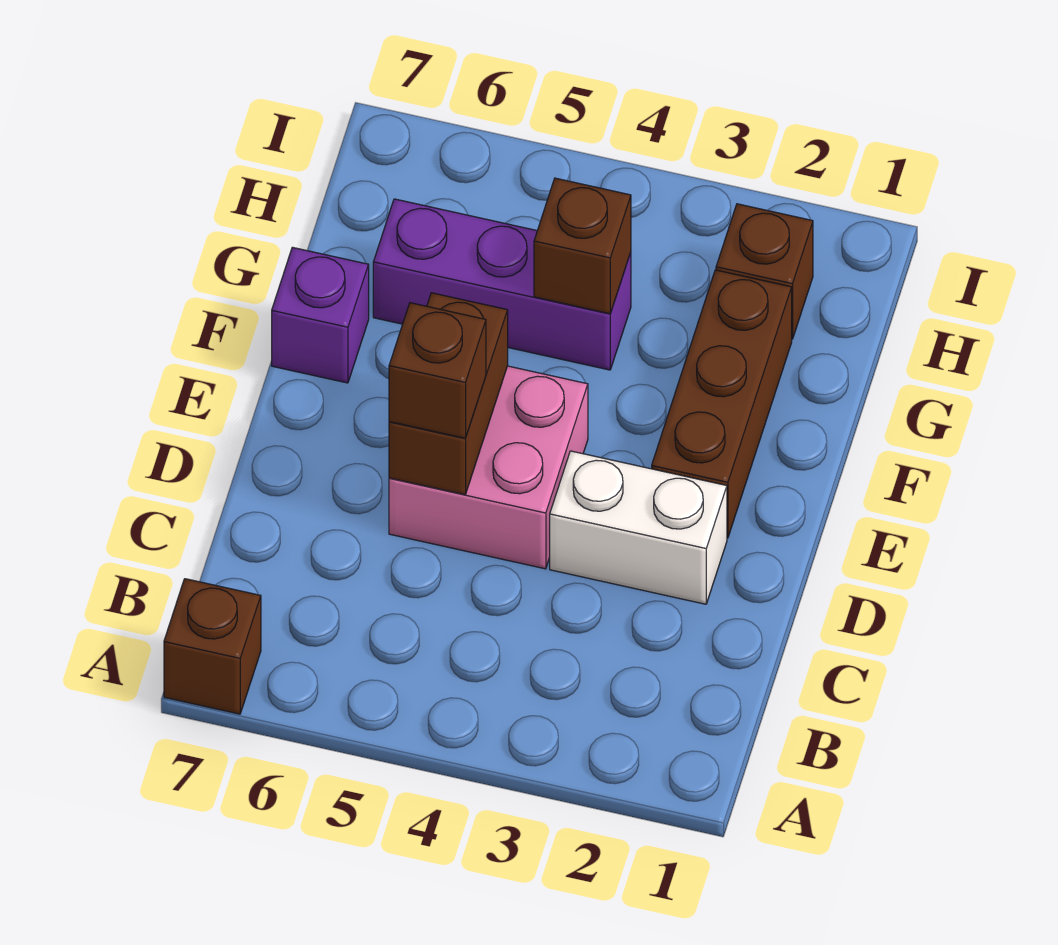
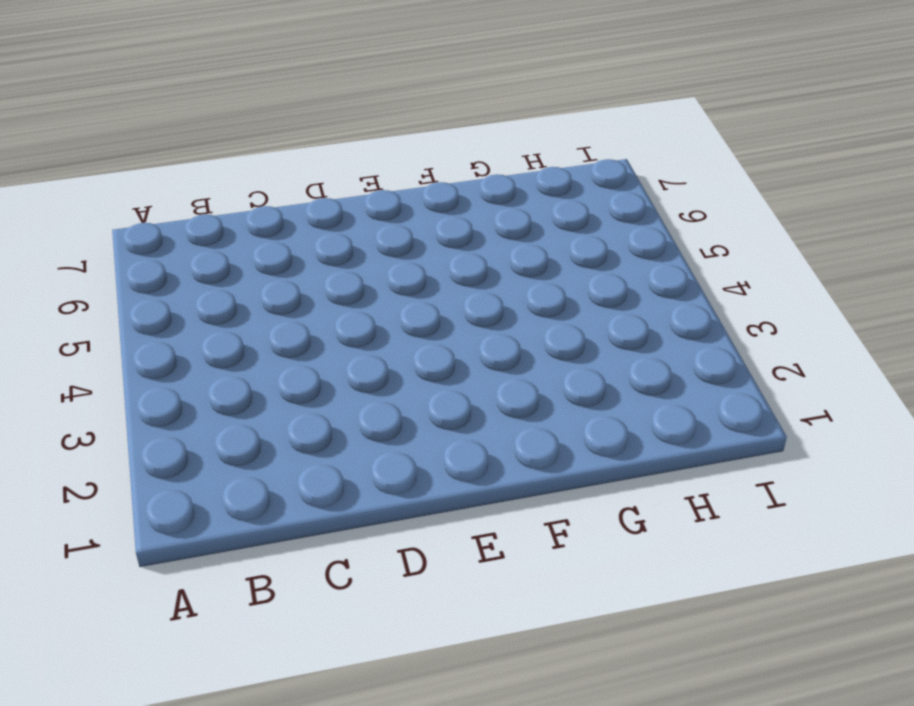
none -> brown 1x1 brick [164,579,261,714]
none -> white 1x2 brick [550,451,727,604]

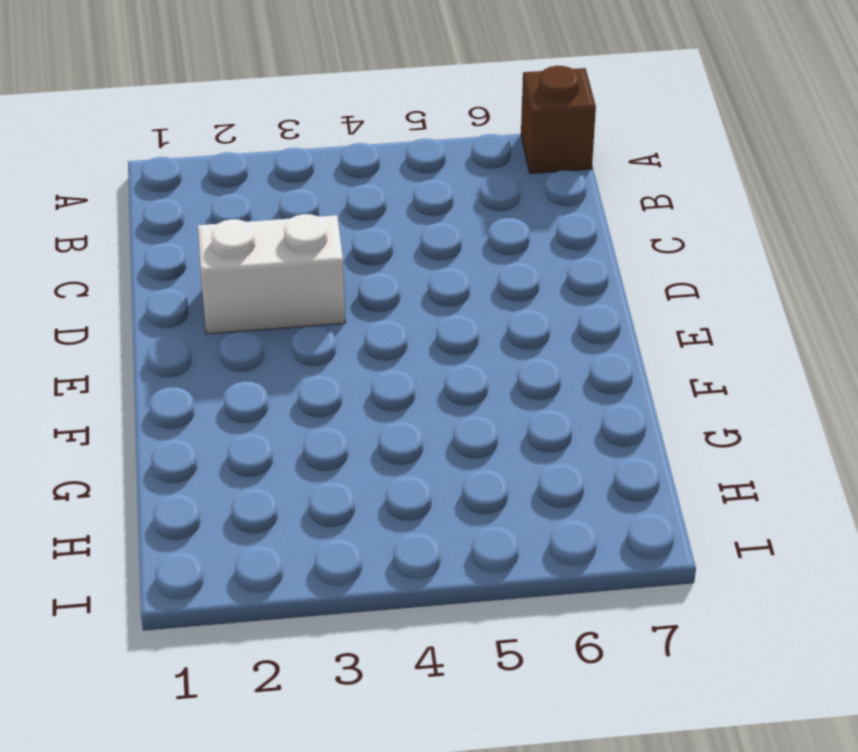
none -> pink 2x2 brick [389,366,588,569]
none -> brown 1x3 brick [652,270,792,538]

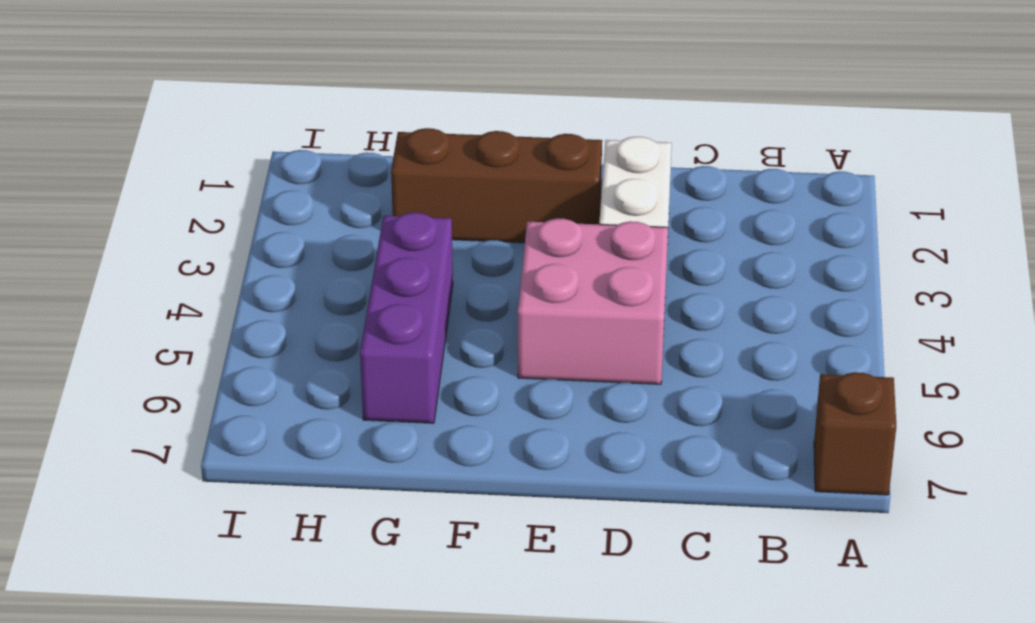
none -> purple 1x1 brick [272,247,369,383]
none -> brown 1x1 brick [716,204,813,339]

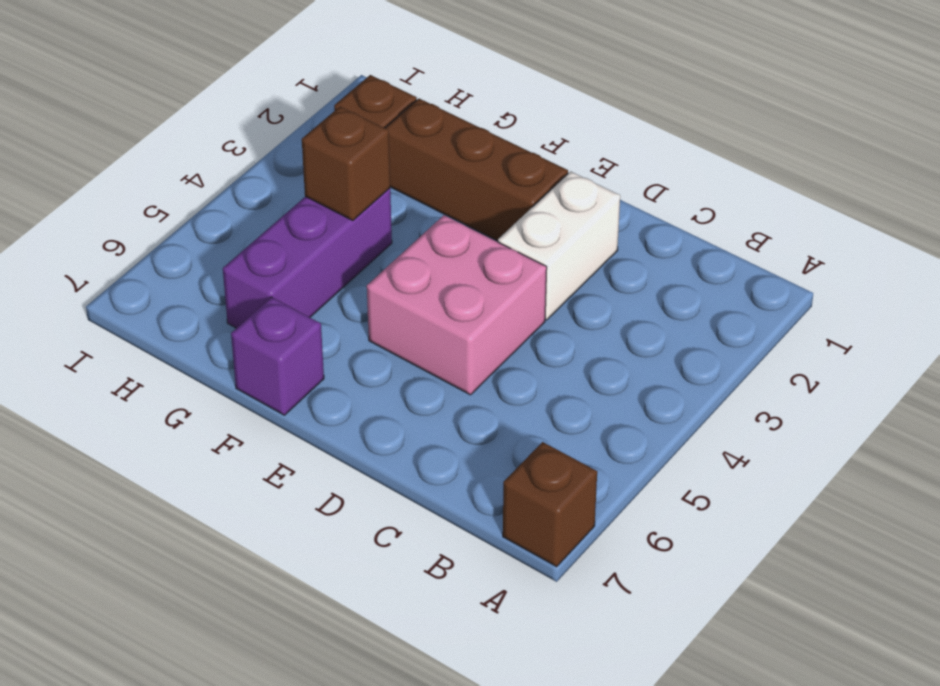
none -> brown 1x2 brick [389,293,508,495]
none -> brown 1x1 brick [389,303,486,438]

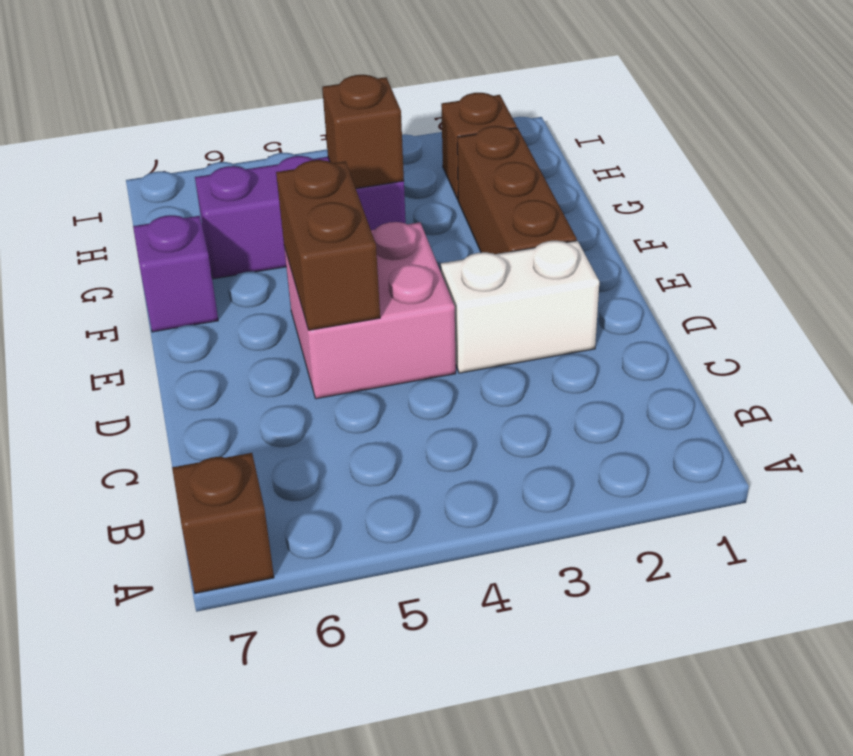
none -> brown 1x1 brick [389,303,486,438]

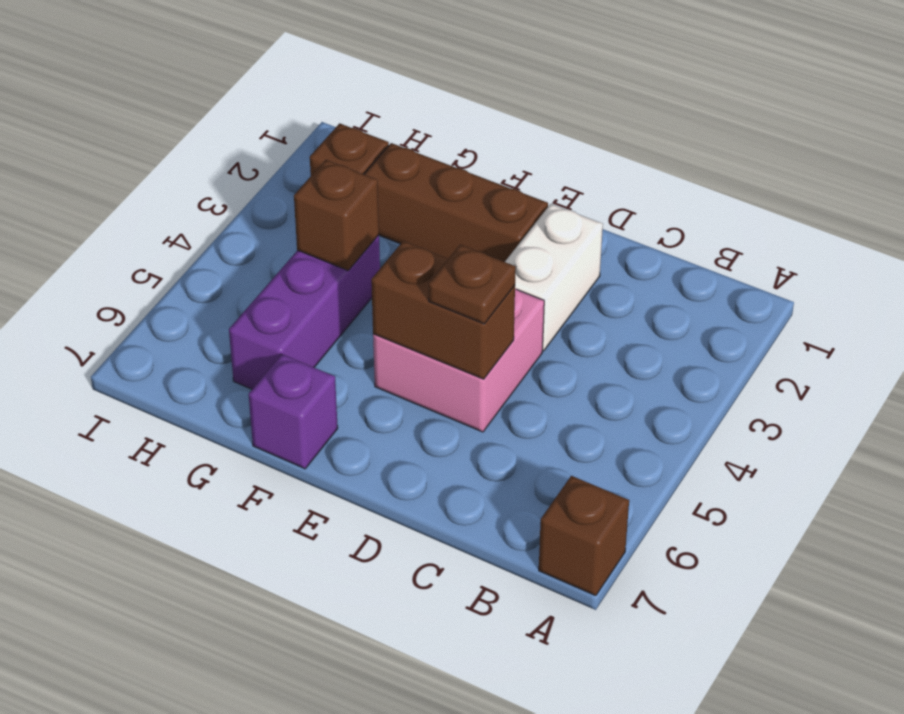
brown 1x1 plate [429,245,516,324] -> brown 1x1 brick [389,303,486,438]

